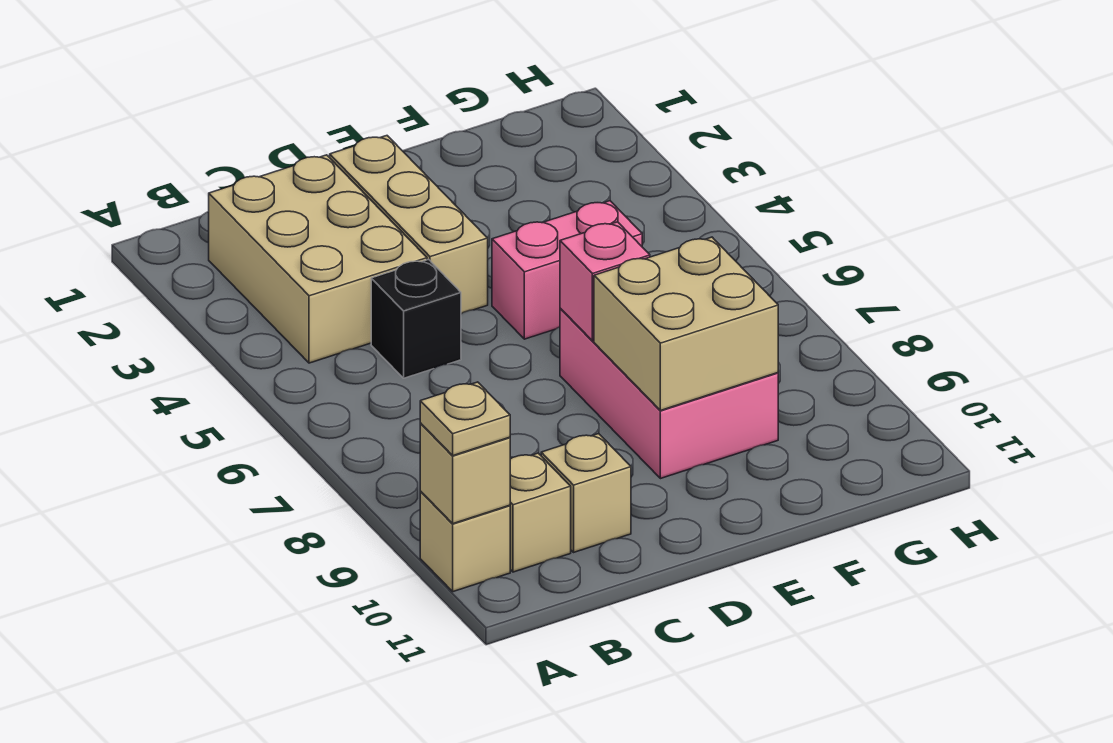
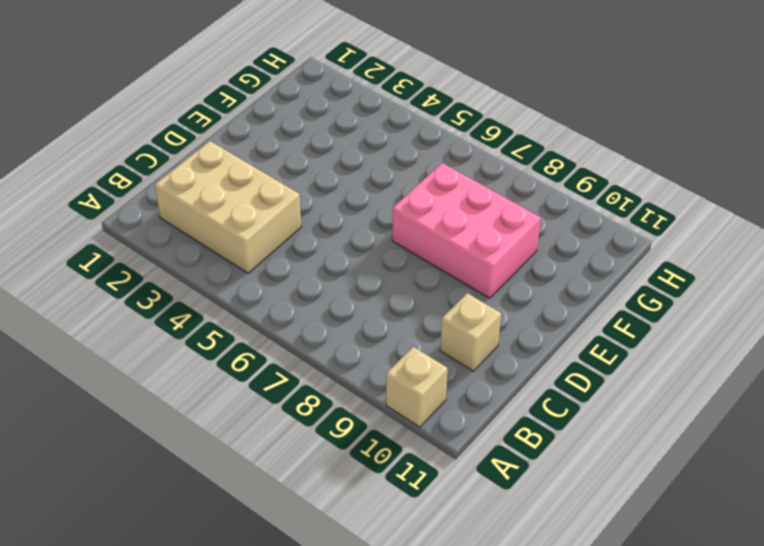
none -> tan 1x1 brick [510,453,571,572]
none -> black 1x1 brick [371,259,461,378]
none -> tan 1x3 brick [330,136,488,314]

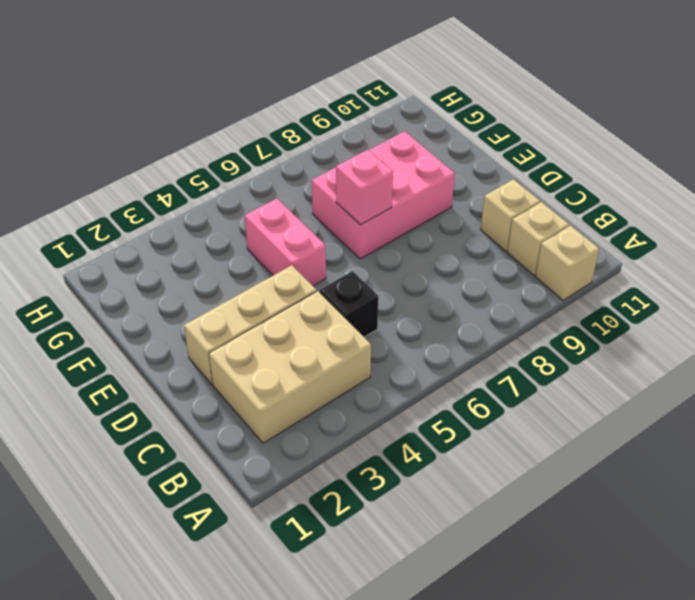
none -> tan 1x1 brick [420,423,510,524]
none -> tan 2x2 brick [594,237,778,410]
none -> tan 1x1 plate [420,382,510,456]

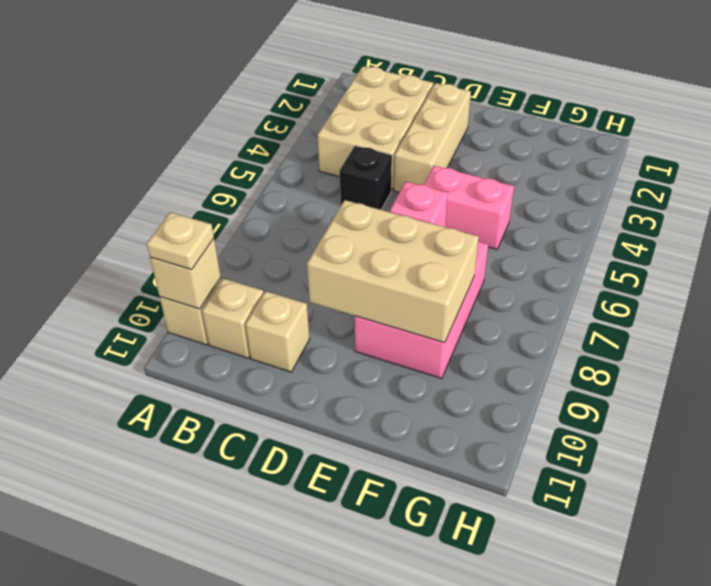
tan 2x3 brick [307,200,479,343] -> tan 2x2 brick [594,237,778,410]

